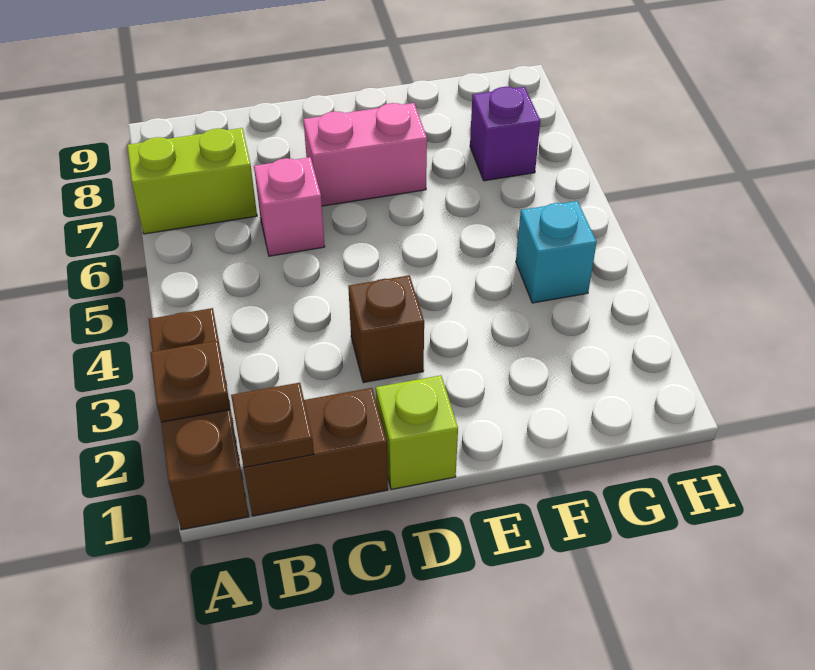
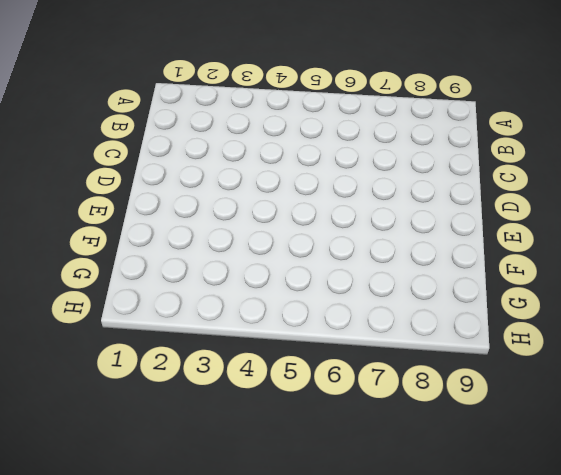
none -> brown 1x3 brick [149,308,249,530]
none -> lime 1x2 brick [127,128,257,234]

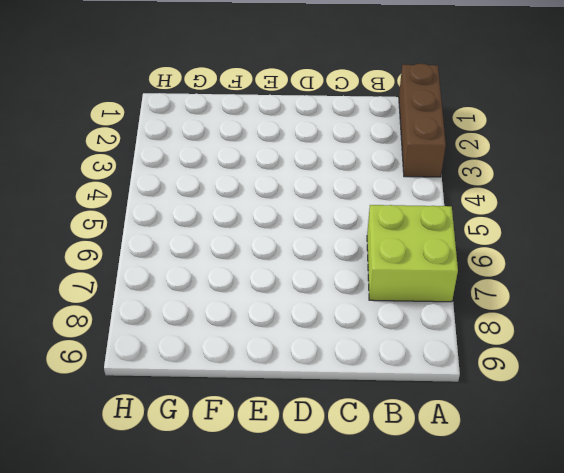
lime 2x2 brick [367,205,458,302] -> lime 1x2 brick [127,128,257,234]
none -> brown 1x2 brick [244,388,388,516]
none -> pink 1x1 brick [254,157,325,256]

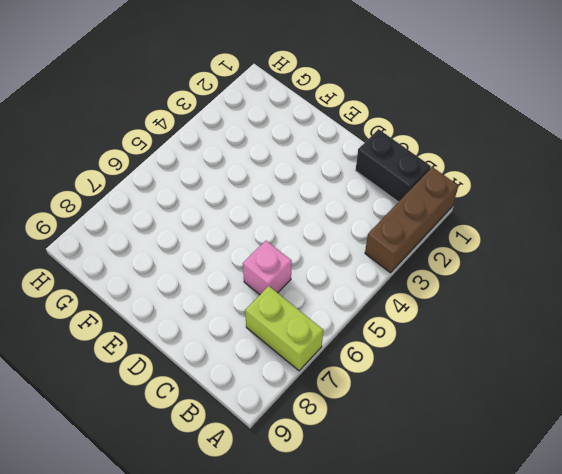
black 1x2 brick [355,129,431,202] -> brown 1x2 brick [244,388,388,516]
none -> lime 1x1 brick [376,375,458,489]
none -> brown 1x1 brick [348,275,424,383]

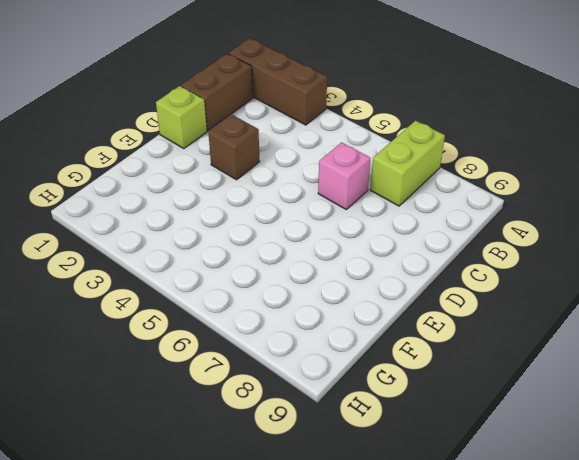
none -> pink 1x2 brick [303,103,427,206]
none -> cyan 1x1 brick [516,201,597,303]

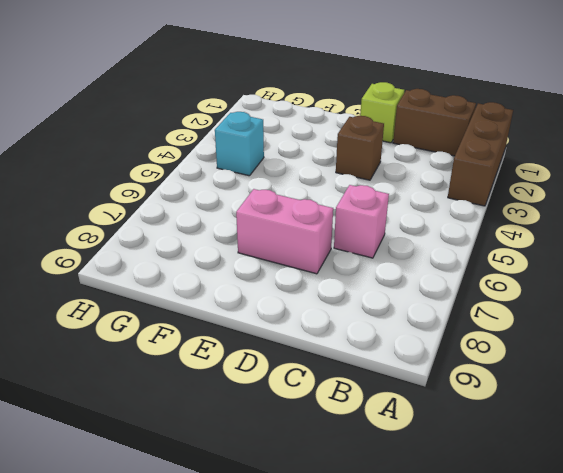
none -> lime 1x2 brick [127,128,257,234]
none -> purple 1x1 brick [470,87,540,181]

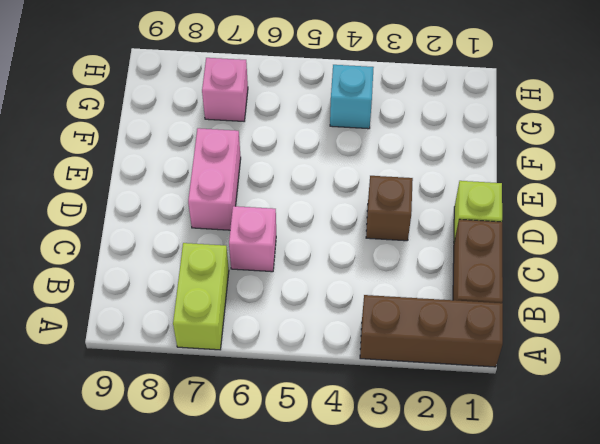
pink 1x1 brick [202,58,248,121] -> purple 1x1 brick [470,87,540,181]
none -> brown 1x1 plate [150,341,230,422]
none -> brown 1x1 plate [231,383,314,467]

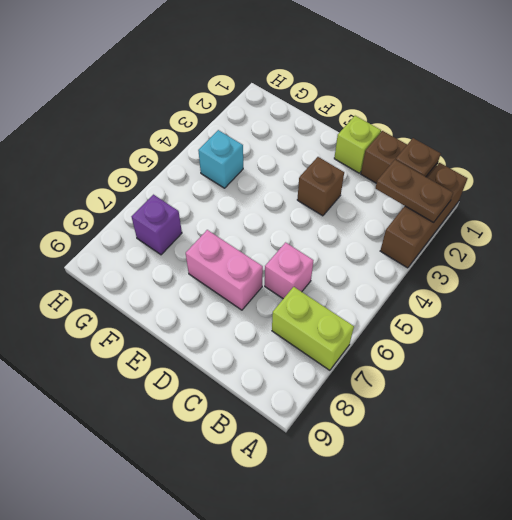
brown 1x2 plate [376,160,453,223] -> brown 1x1 plate [150,341,230,422]

